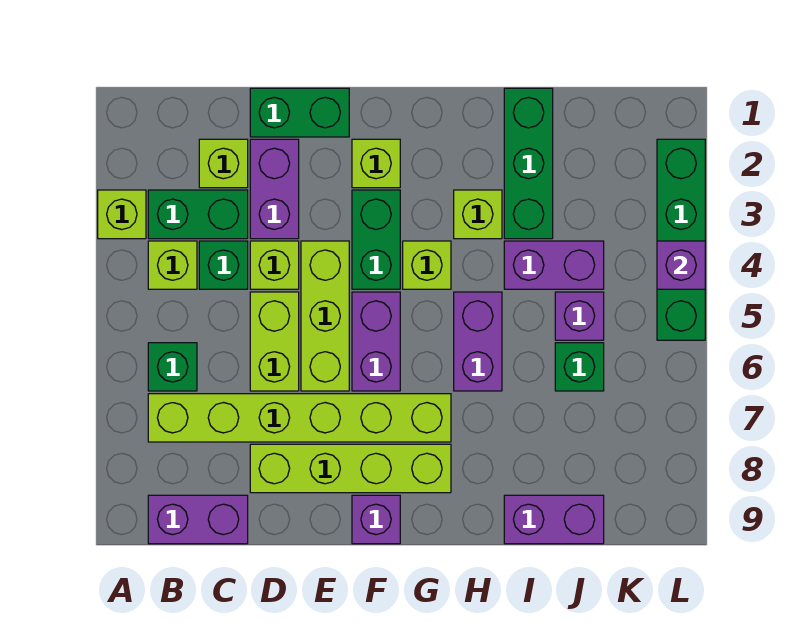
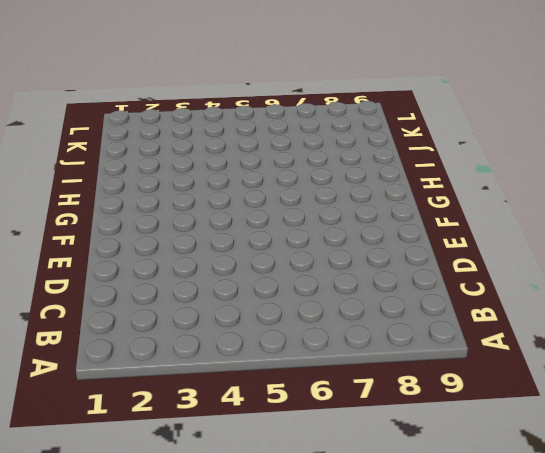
none -> lime 1x1 brick [98,190,146,239]
none -> green 1x2 brick [148,190,248,239]
none -> lime 1x1 brick [148,241,197,289]

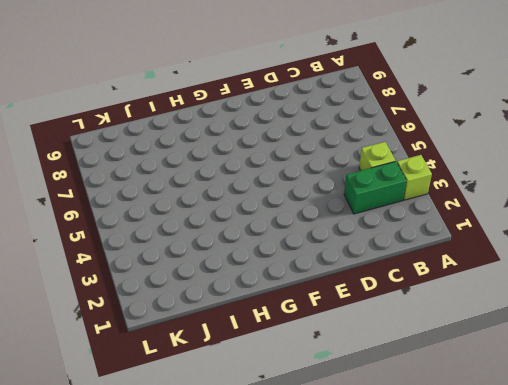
none -> green 1x1 brick [148,343,197,391]
none -> lime 1x6 brick [148,394,451,442]
none -> purple 1x2 brick [148,495,248,544]

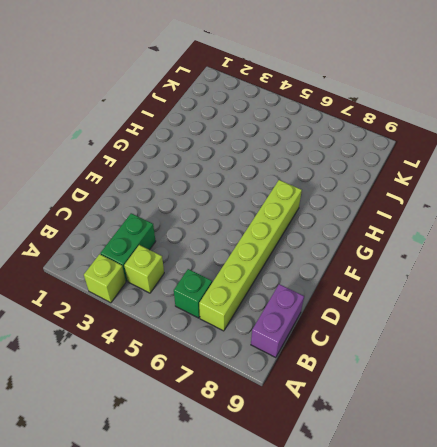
none -> lime 1x1 brick [199,139,248,188]
none -> green 1x1 brick [199,241,248,289]
none -> green 1x2 brick [250,88,349,137]

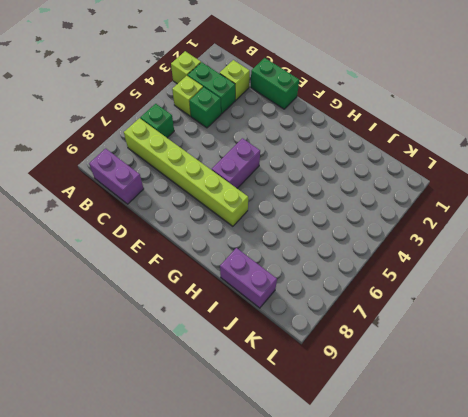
none -> purple 1x2 brick [250,139,299,239]
none -> lime 1x1 brick [250,241,299,289]
none -> lime 1x2 brick [250,292,299,391]

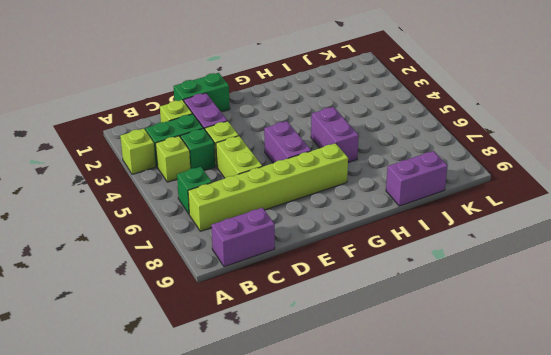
none -> lime 1x4 brick [250,444,451,493]
none -> lime 1x3 brick [301,241,349,391]
none -> lime 1x1 brick [352,139,400,188]

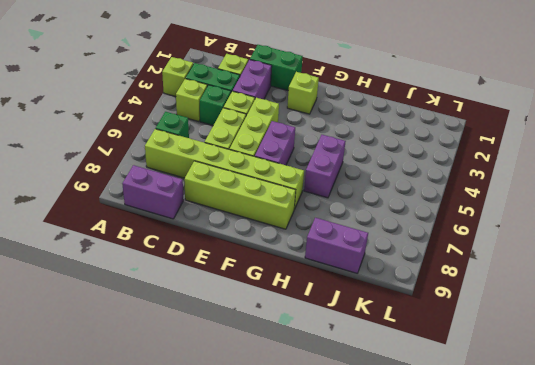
none -> green 1x2 brick [352,190,400,289]
none -> purple 1x1 brick [352,495,400,544]
none -> lime 1x1 brick [403,241,451,289]

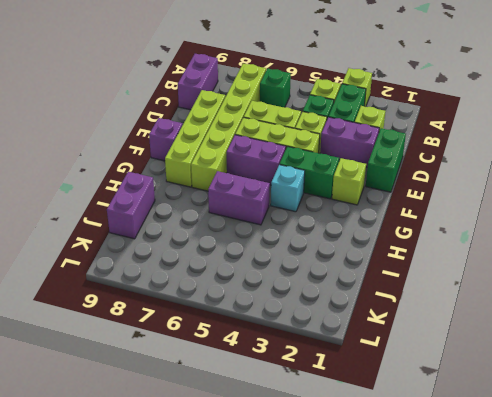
cyan 1x1 brick [271,165,305,212] -> lime 1x1 brick [403,241,451,289]
none -> lime 1x1 brick [454,190,502,239]
none -> green 1x3 brick [504,88,553,239]
none -> purple 1x2 brick [504,241,604,289]

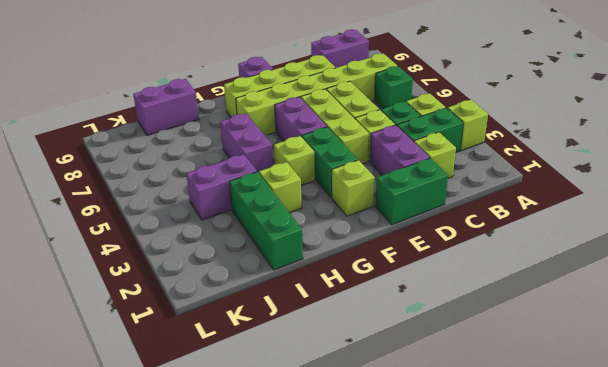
none -> purple 1x1 brick [555,292,604,340]
none -> green 1x1 brick [555,343,604,391]
none -> green 1x4 brick [657,139,705,340]

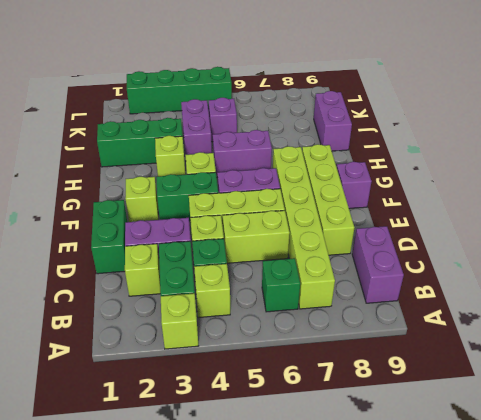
none -> green 1x1 brick [555,343,604,391]
none -> purple 1x1 brick [657,241,705,289]

